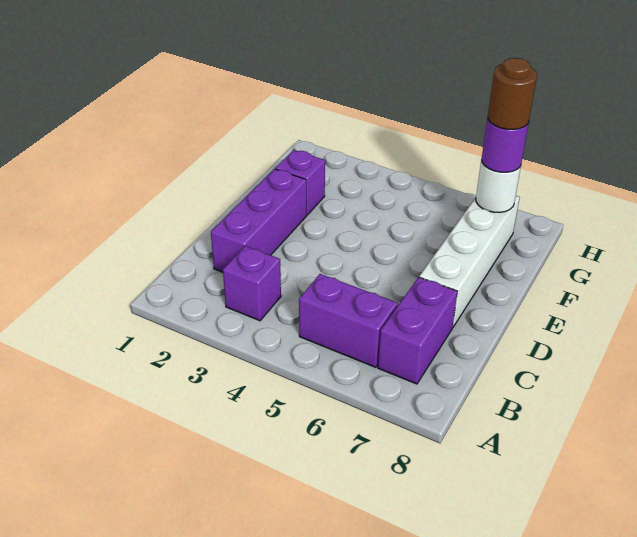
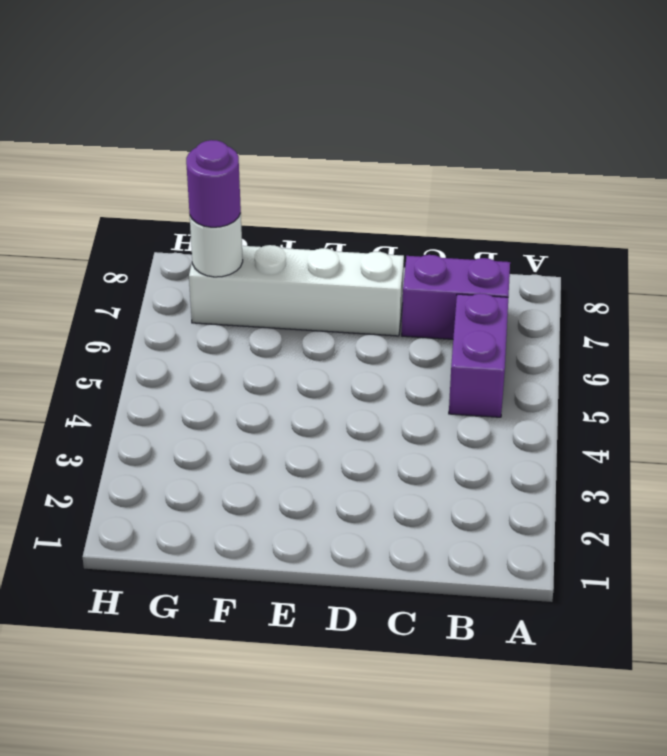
none -> purple 1x1 brick [223,246,281,321]
none -> purple 1x3 brick [211,169,306,272]

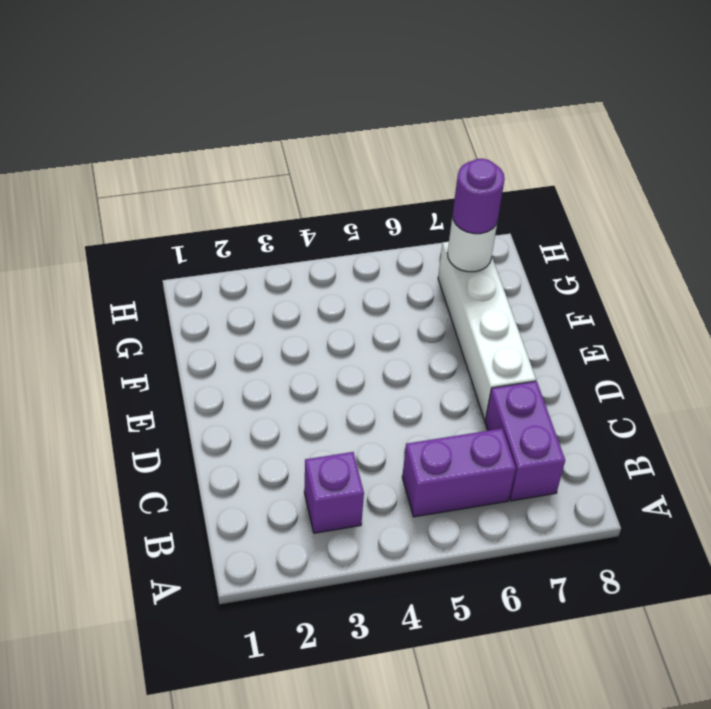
none -> purple 1x3 brick [211,169,306,272]
none -> purple 1x1 brick [275,150,325,215]

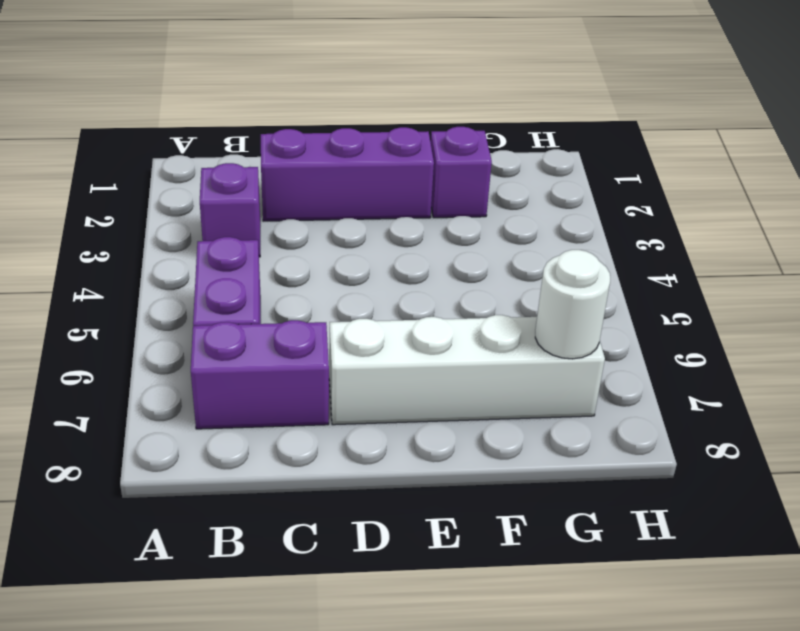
none -> purple 1x1 round brick [481,118,529,172]
none -> brown 1x1 round brick [488,58,537,130]

